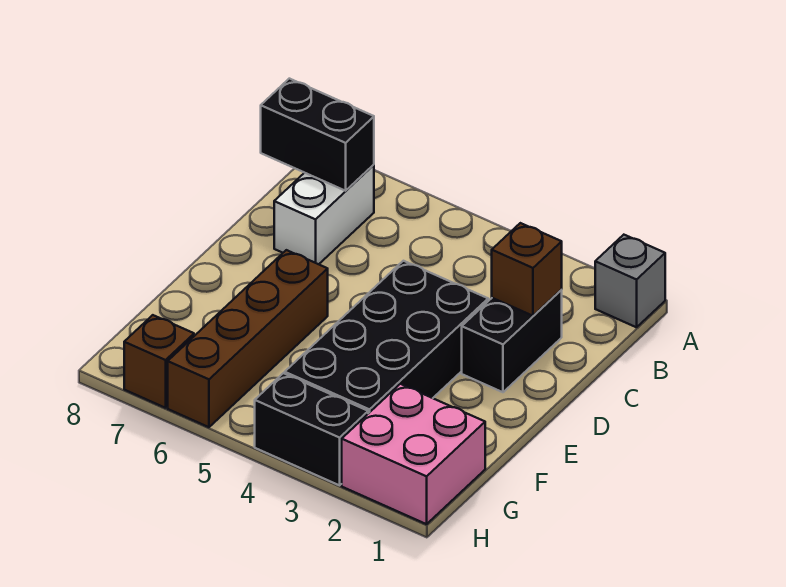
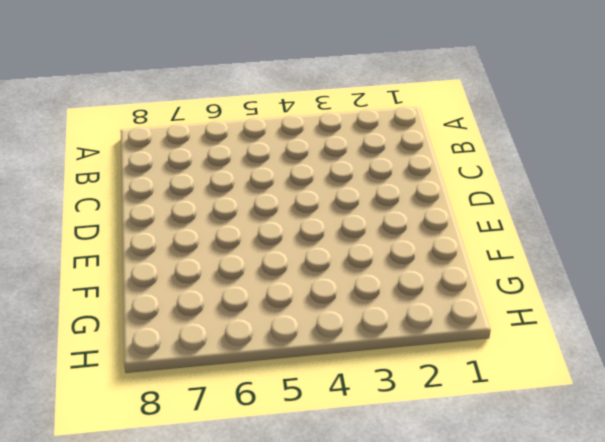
none -> grey 1x1 brick [595,235,665,327]
none -> white 1x2 brick [274,165,374,264]

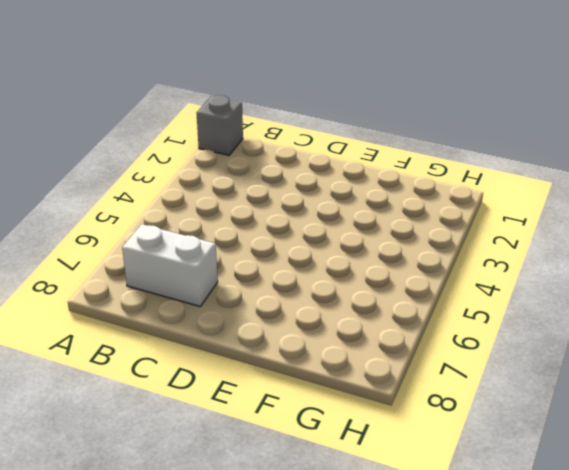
none -> black 1x2 brick [462,290,562,392]
none -> black 2x4 brick [285,261,488,414]

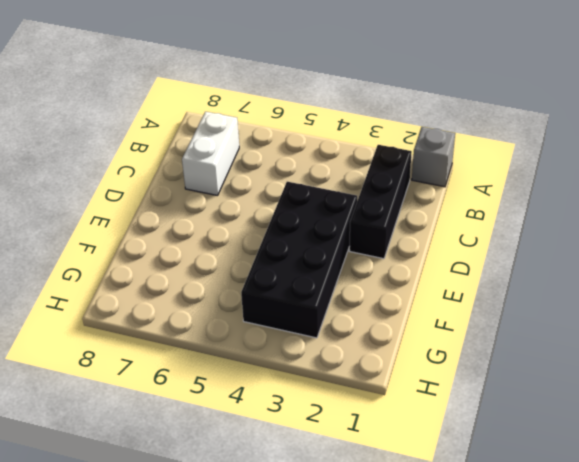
black 1x3 brick [350,145,412,259] -> black 1x2 brick [462,290,562,392]
none -> brown 1x4 brick [168,250,328,427]
none -> pink 2x2 brick [342,384,485,524]

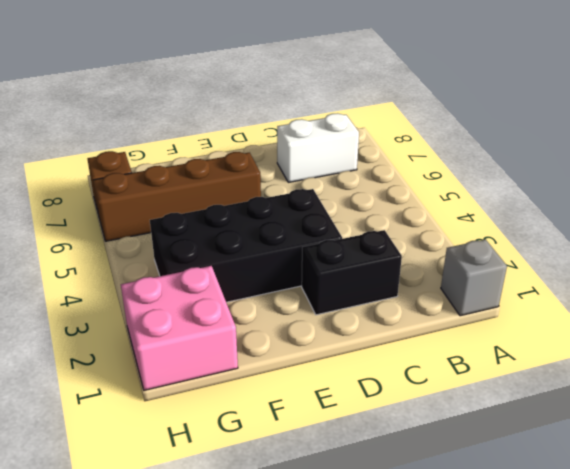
none -> black 1x2 brick [255,373,368,485]
none -> black 1x2 brick [261,79,374,191]

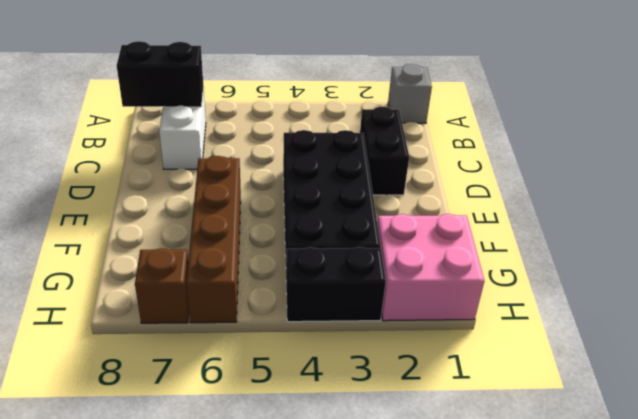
none -> brown 1x1 brick [492,223,562,316]

